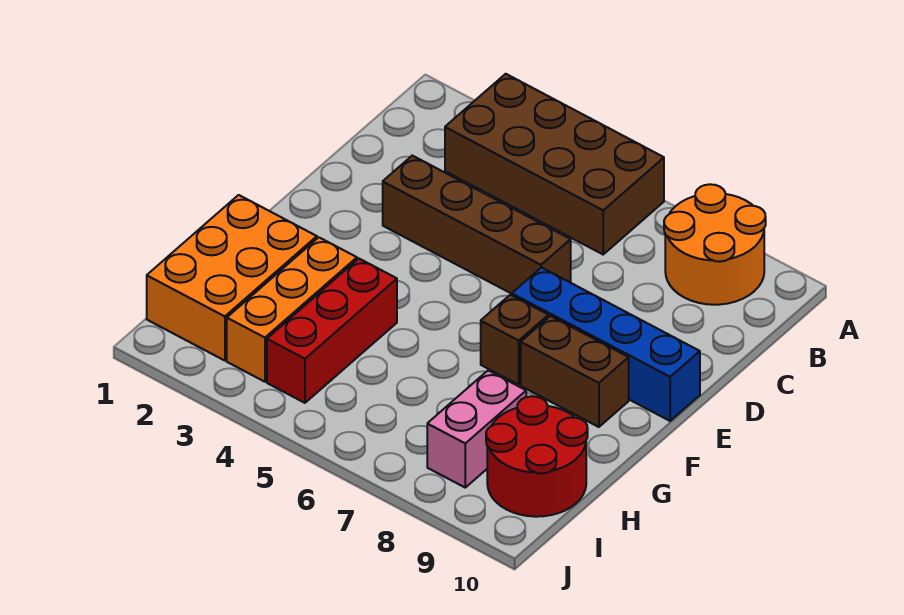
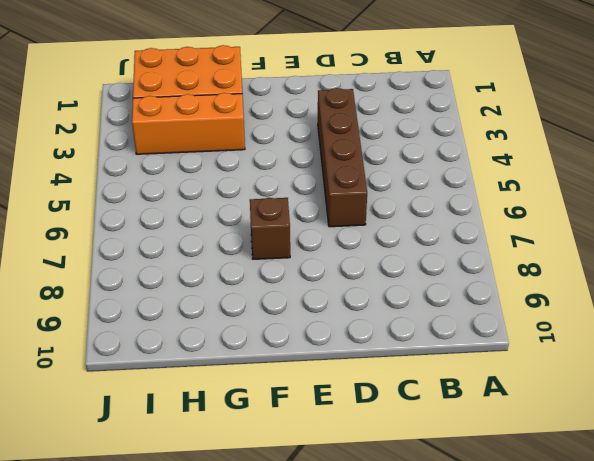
none -> brown 2x4 brick [445,74,664,254]
none -> orange 2x2 round brick [664,184,766,305]

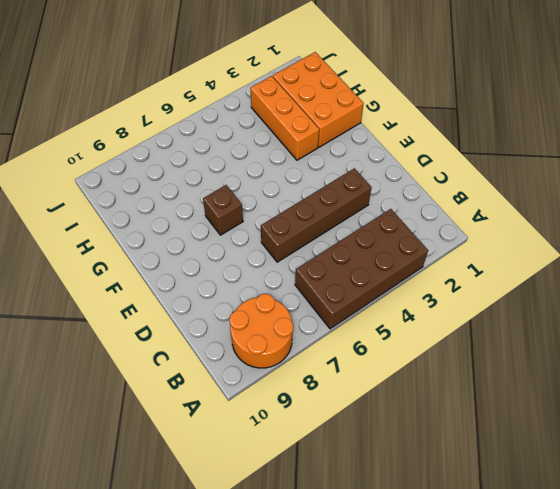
none -> blue 1x4 brick [512,268,700,421]
none -> brown 1x2 brick [521,316,629,427]

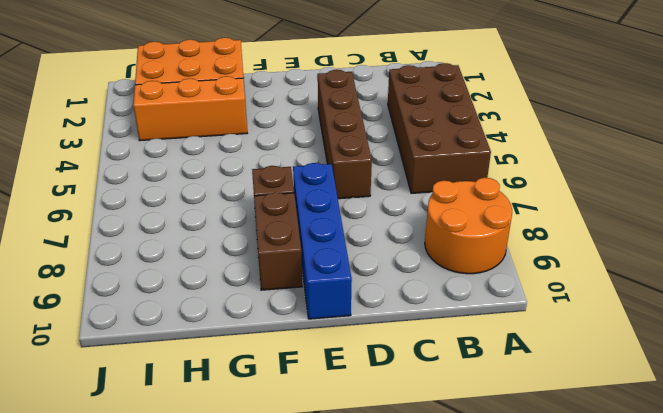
none -> red 1x3 brick [267,259,397,403]
none -> pink 1x2 brick [427,371,526,487]

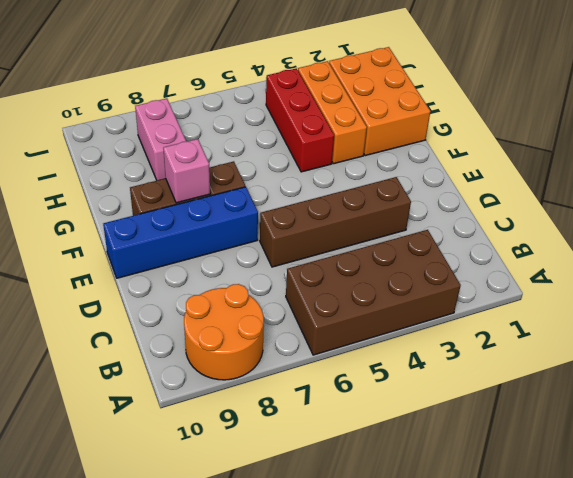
pink 1x1 brick [163,139,210,203] -> none
none -> red 2x2 round brick [486,396,588,517]

